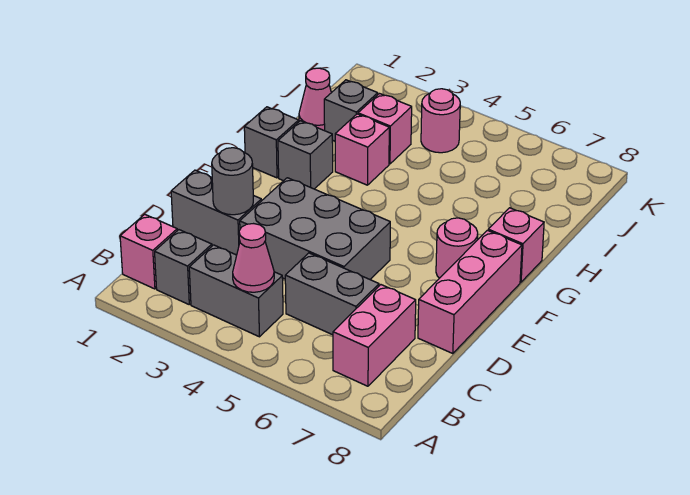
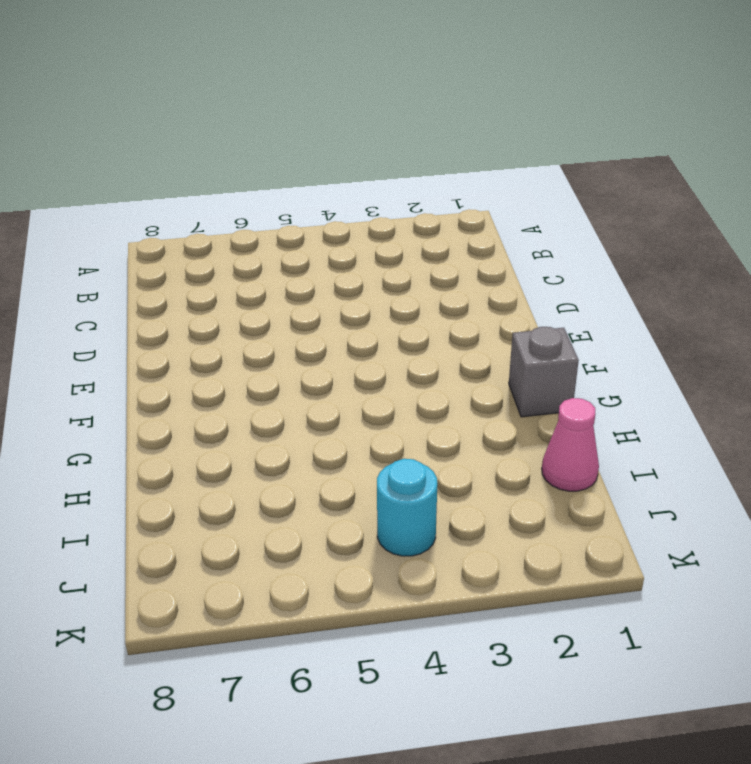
cyan 1x1 round brick [377,459,437,556] -> pink 1x1 round brick [421,89,460,153]
none -> pink 1x1 brick [120,214,177,289]
none -> grey 1x1 brick [155,230,212,304]
none -> grey 1x2 brick [189,245,283,337]

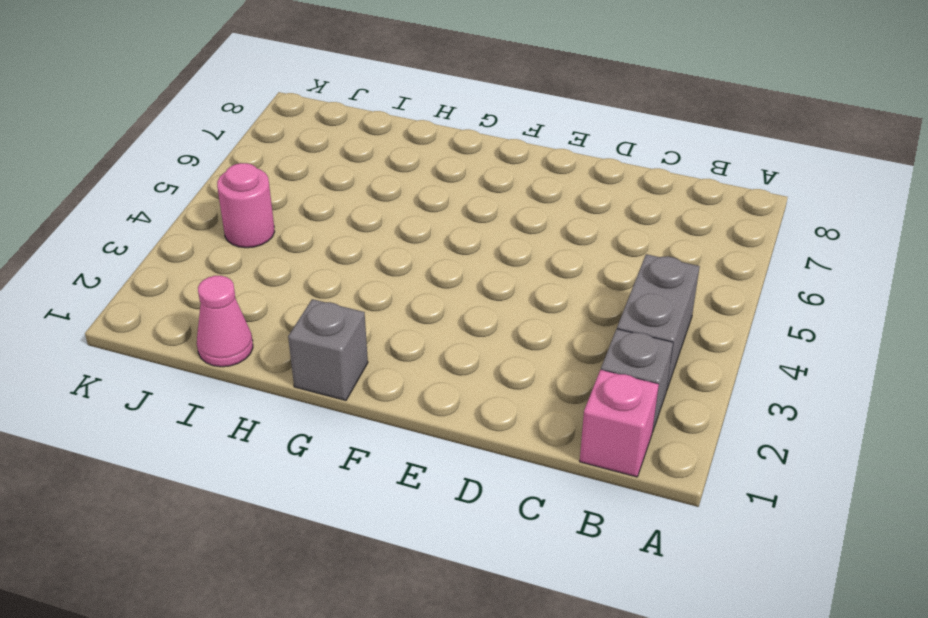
none -> pink 1x2 brick [333,285,416,386]
none -> grey 1x2 brick [285,253,379,335]
none -> grey 1x2 brick [171,170,261,255]

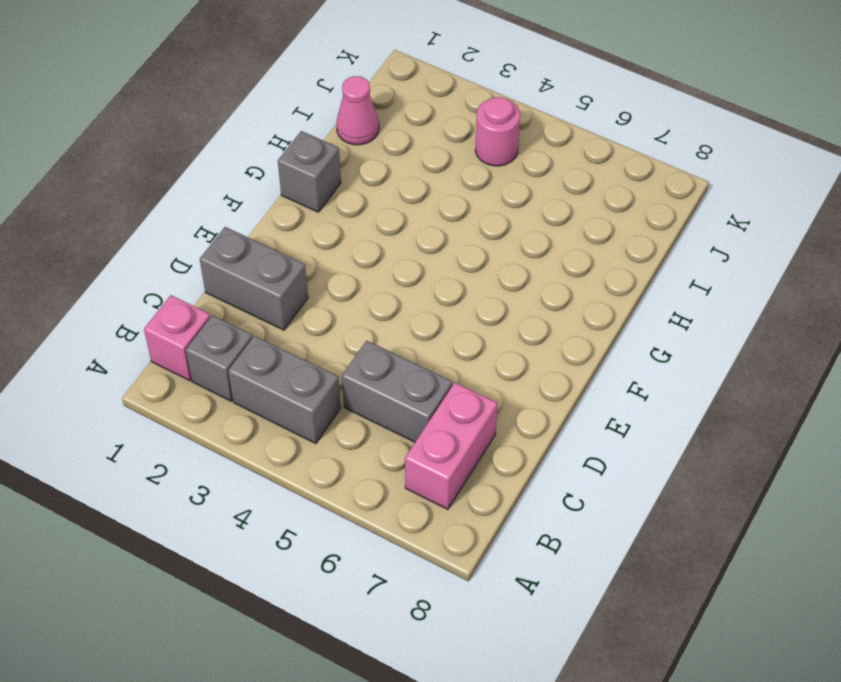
none -> grey 2x3 brick [240,178,390,279]
none -> pink 1x3 brick [418,230,522,354]
none -> pink 1x1 round brick [436,218,478,278]

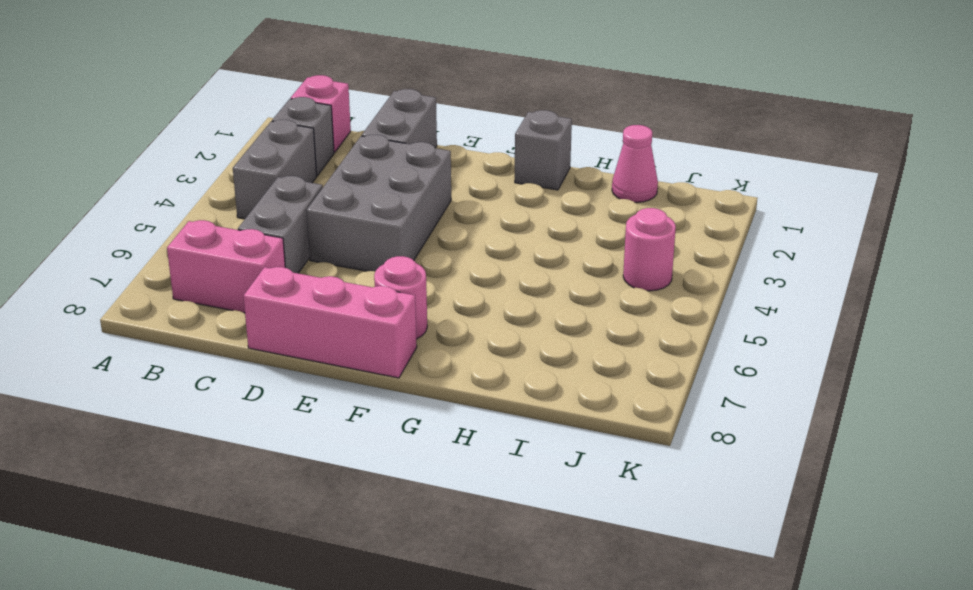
none -> grey 1x1 brick [278,121,333,189]
none -> pink 1x1 brick [488,208,544,282]
none -> pink 1x1 brick [335,114,389,185]

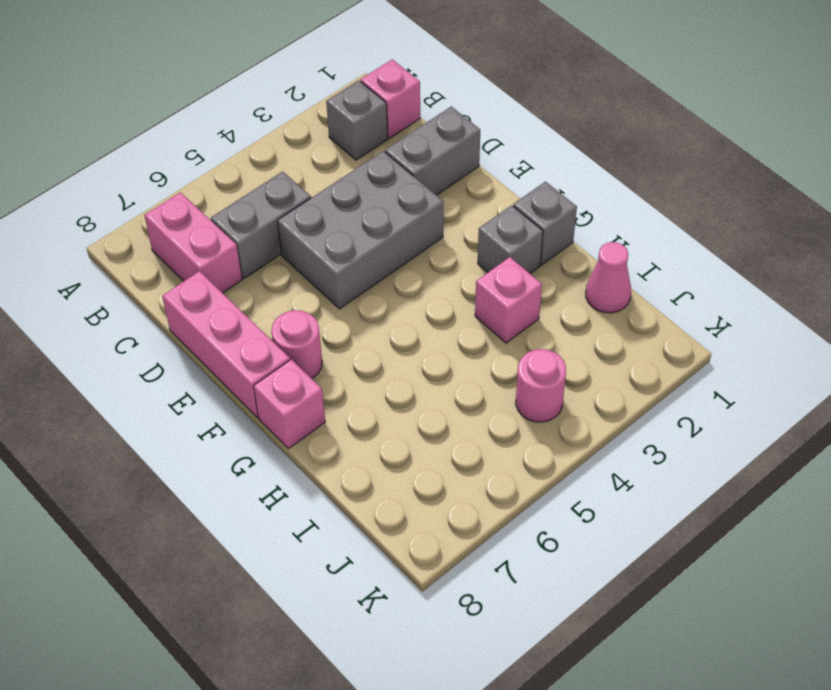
none -> grey 1x2 brick [189,245,283,337]
none -> grey 1x1 brick [324,80,378,141]
none -> pink 1x1 brick [358,94,412,164]

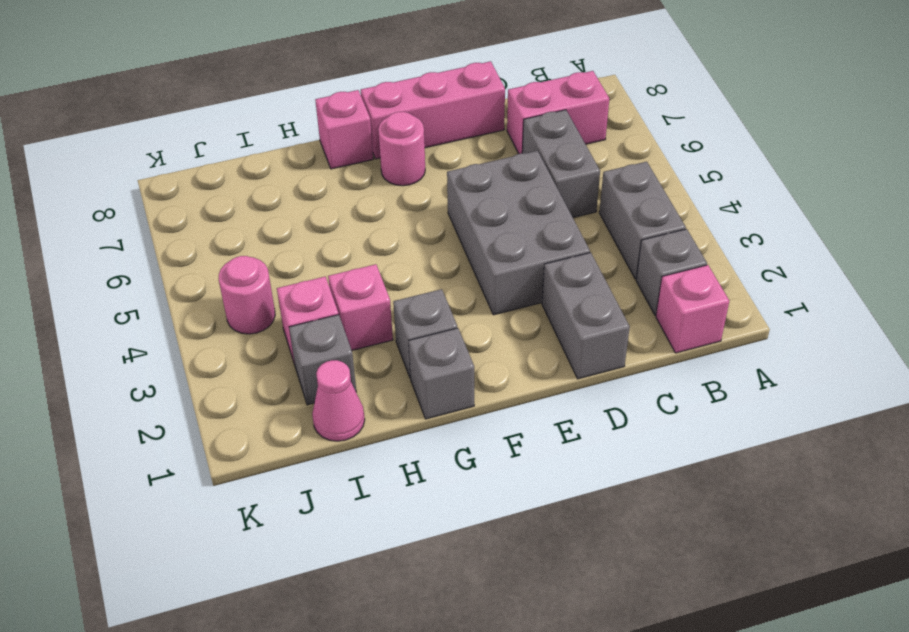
none -> pink 1x1 cone [233,224,274,292]
none -> grey 1x1 round brick [212,148,253,215]

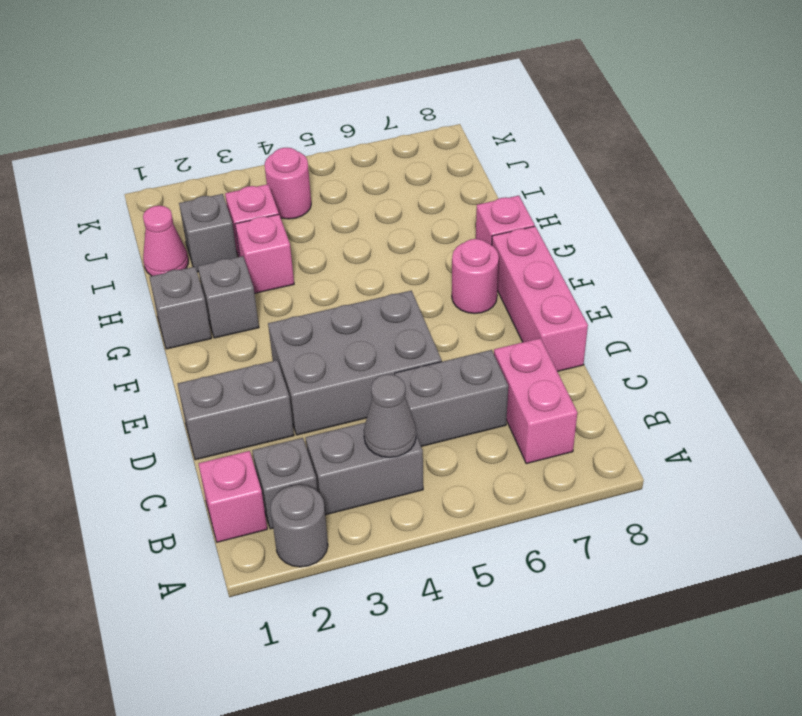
grey 1x1 round brick [270,485,328,567] -> grey 1x1 round brick moved to [212,148,253,215]
grey 1x1 cone [364,374,416,458] -> pink 1x1 cone [233,224,274,292]

